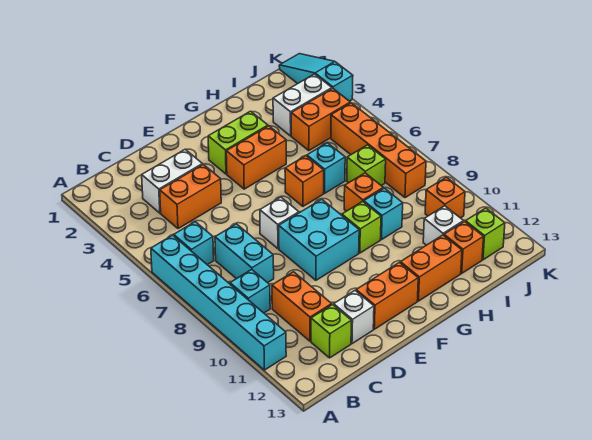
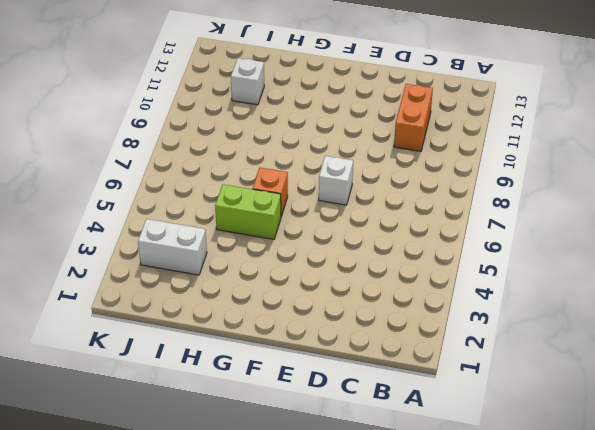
lime 1x2 brick [215,184,281,239] -> lime 1x2 brick moved to [208,111,268,174]
none -> cyan 1x6 brick [151,235,286,370]
none -> cyan 1x1 brick [174,222,214,265]
none -> cyan 1x1 brick [230,270,270,313]

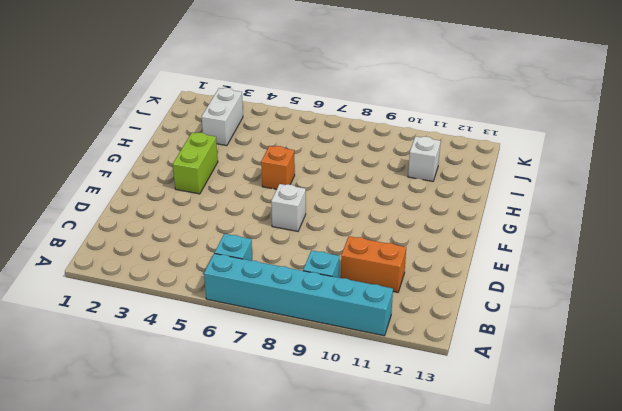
none -> white 1x2 brick [142,150,202,213]
none -> orange 1x2 brick [160,164,221,229]
none -> cyan 1x2 brick [215,224,274,283]

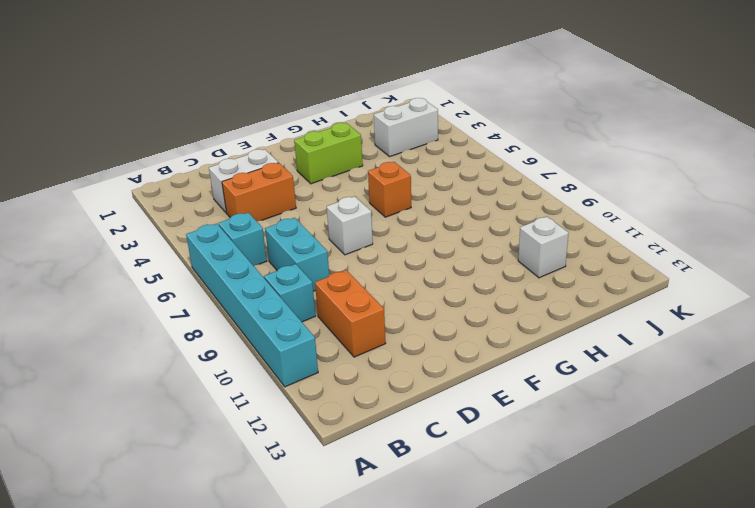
none -> lime 1x1 brick [311,305,351,358]
none -> white 1x1 brick [334,291,374,344]
none -> cyan 2x2 brick [279,199,359,280]

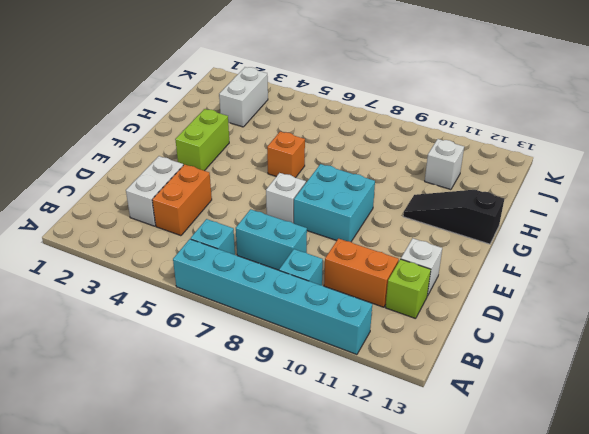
black 1x3 slope [403,190,504,244] -> orange 1x2 brick [400,235,462,301]
none -> orange 1x2 brick [356,262,418,329]
none -> orange 1x2 brick [226,126,286,189]
none -> lime 1x1 brick [342,201,381,253]

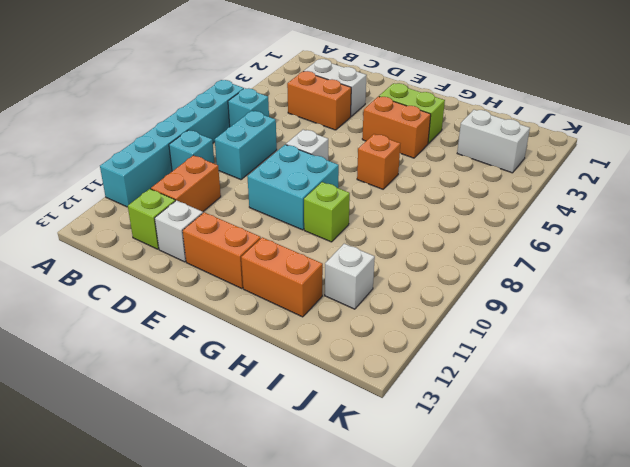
none -> cyan 1x1 brick [307,143,345,193]
none -> orange 1x1 brick [344,173,383,211]
none -> cyan 1x1 brick [364,188,403,240]

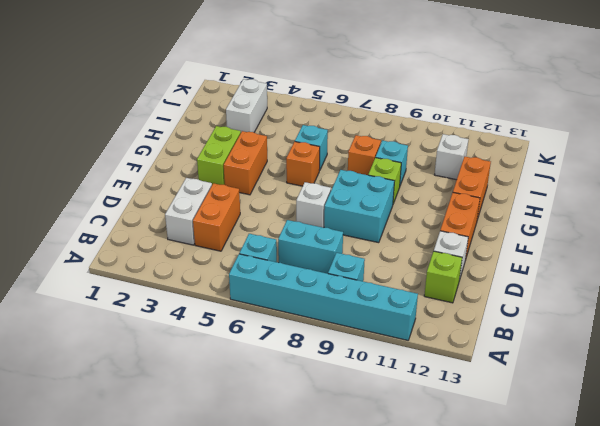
none -> orange 1x2 brick [272,272,332,341]
none -> orange 1x2 brick [291,88,350,150]
none -> lime 1x1 brick [347,145,386,185]

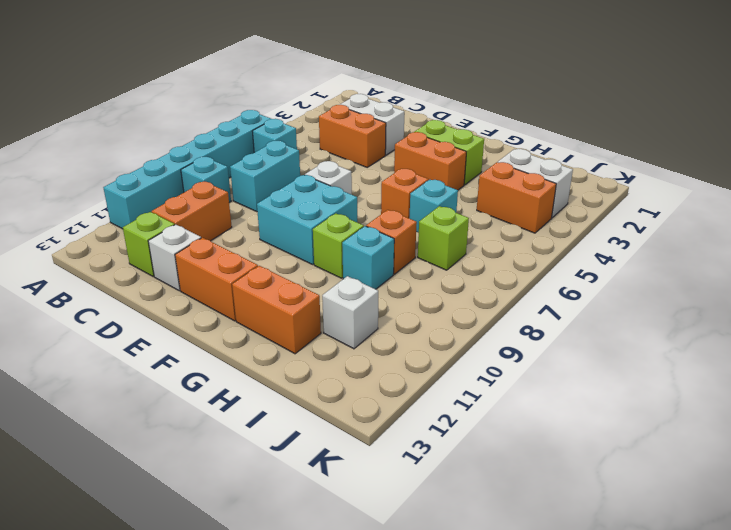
none -> orange 1x1 brick [444,222,483,273]
none -> orange 1x4 brick [331,103,426,198]
none -> orange 1x1 brick [425,177,465,218]

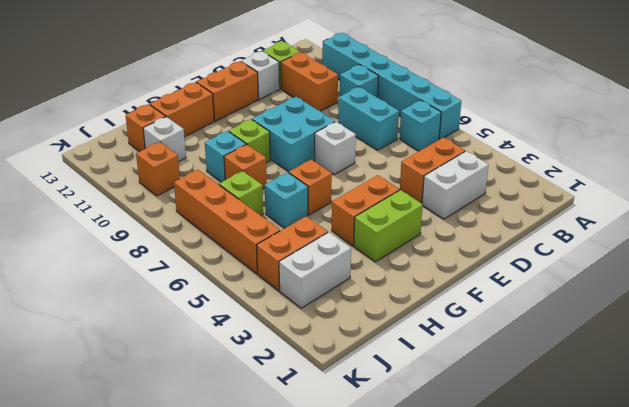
none -> lime 1x1 brick [466,208,505,260]
none -> cyan 1x3 slope [279,54,353,101]

